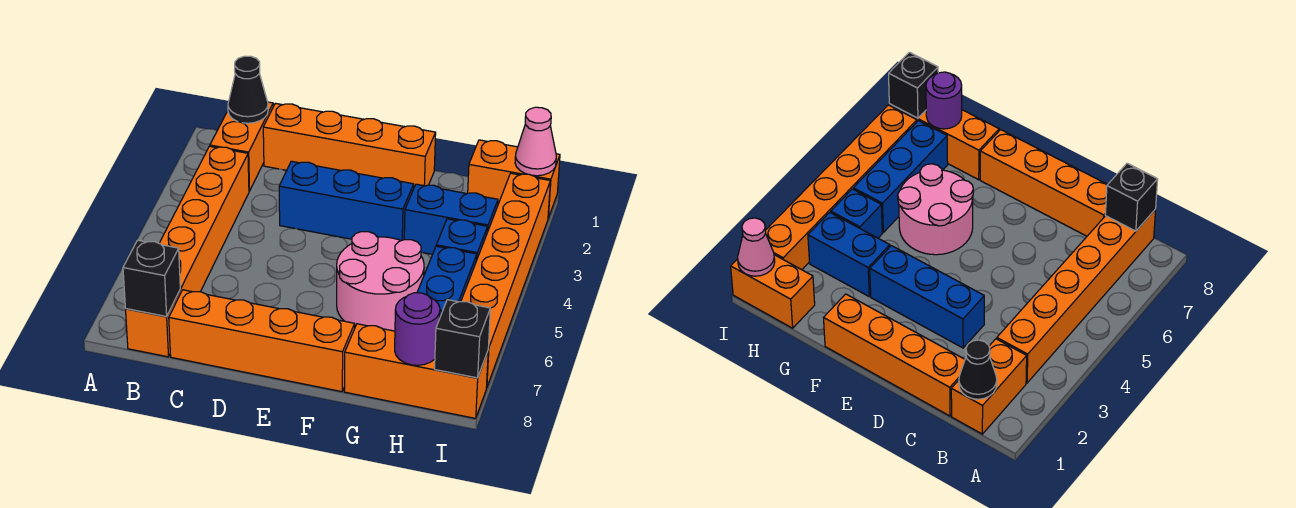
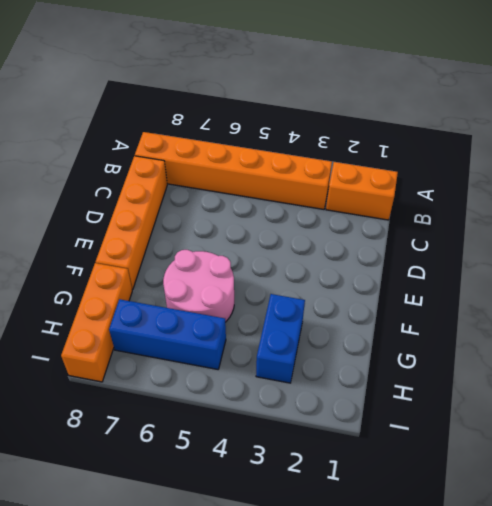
none -> orange 1x4 brick [263,103,436,187]
none -> blue 1x3 brick [279,161,414,241]
none -> orange 1x2 brick [468,140,560,218]

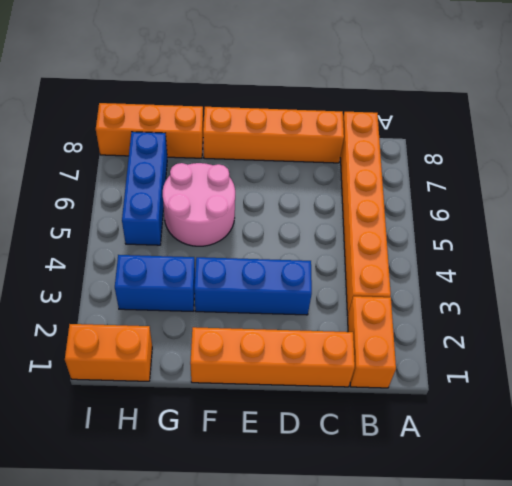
none -> blue 1x1 brick [436,219,488,258]
none -> orange 1x6 brick [461,173,550,388]
none -> black 1x1 cone [228,56,268,123]

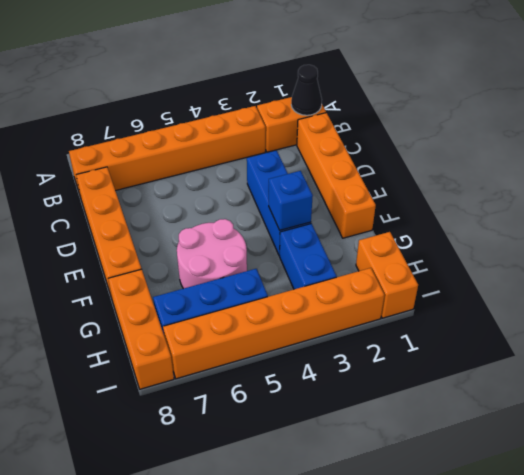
blue 1x1 brick [269,171,313,230] -> blue 1x1 brick moved to [436,219,488,258]
none -> black 1x1 brick [123,240,180,317]
none -> purple 1x1 round brick [395,293,440,365]
none -> pink 1x1 cone [515,107,556,176]

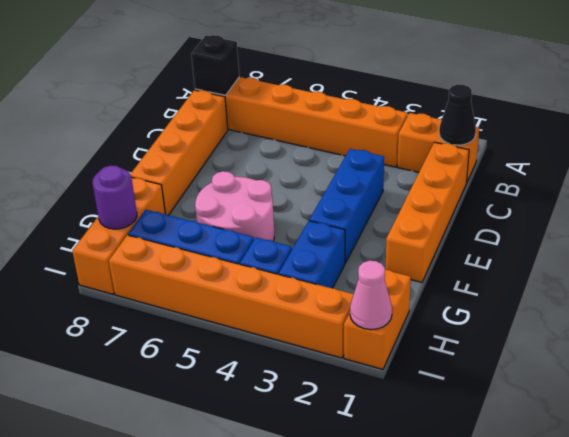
none -> black 1x1 brick [435,300,490,378]

